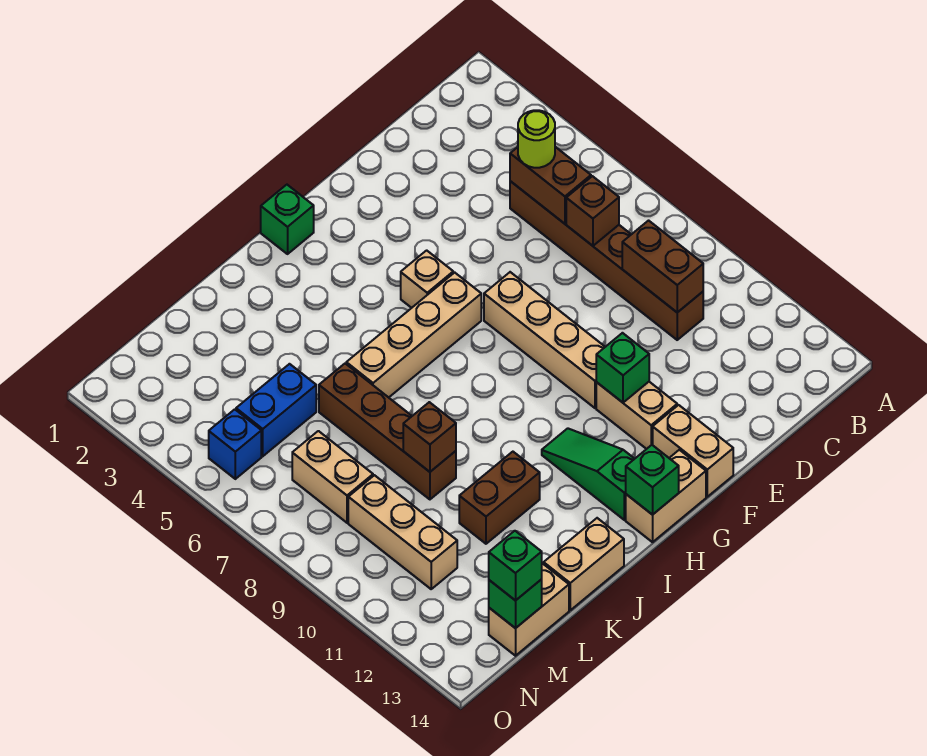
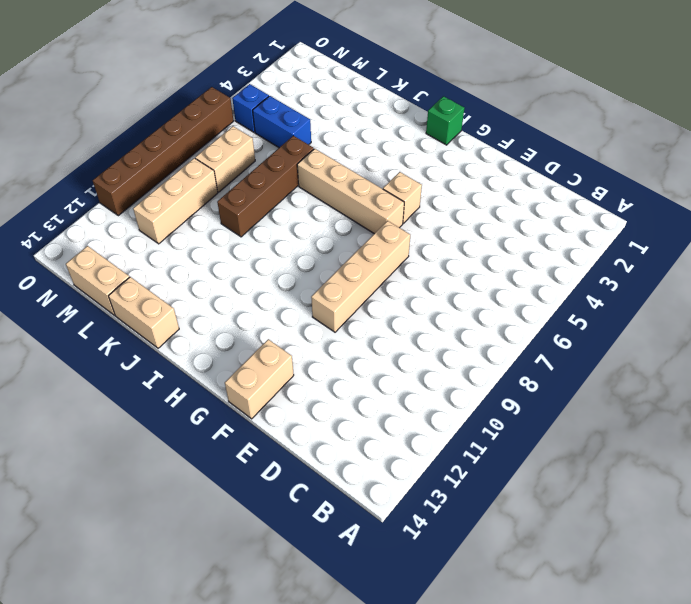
brown 1x6 brick [93,87,234,216] -> brown 1x6 brick moved to [510,181,703,340]
none -> tan 1x2 brick [596,382,677,449]
none -> tan 1x2 brick [626,450,706,542]
none -> green 1x3 slope [542,428,634,520]

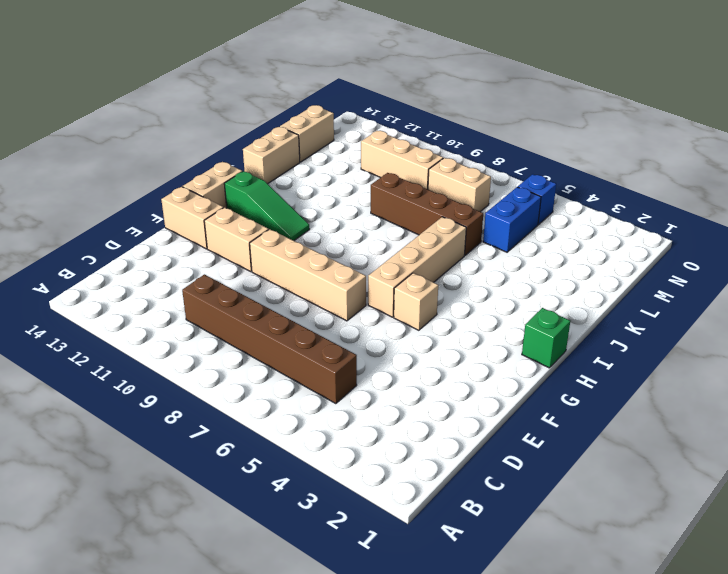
none -> brown 1x2 brick [459,452,540,544]
none -> brown 1x2 brick [510,147,591,224]
none -> brown 1x1 brick [566,176,619,246]

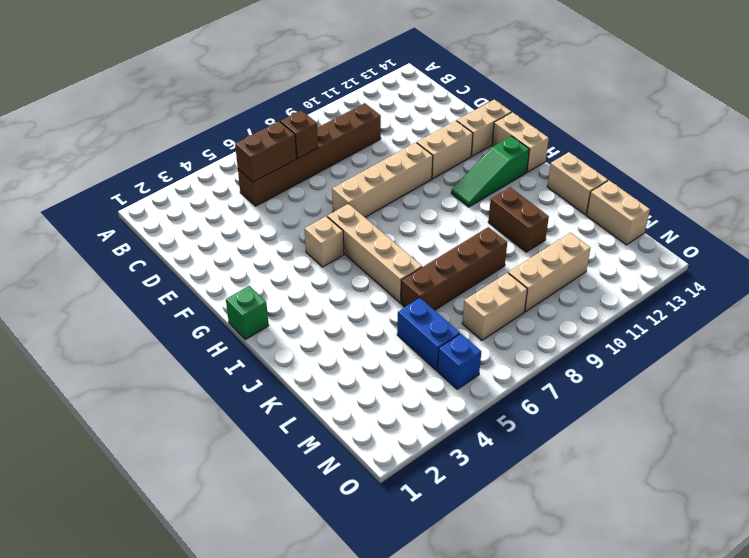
none -> brown 1x2 brick [622,221,703,312]
none -> green 1x1 brick [596,333,649,403]
none -> green 1x1 brick [626,445,679,515]

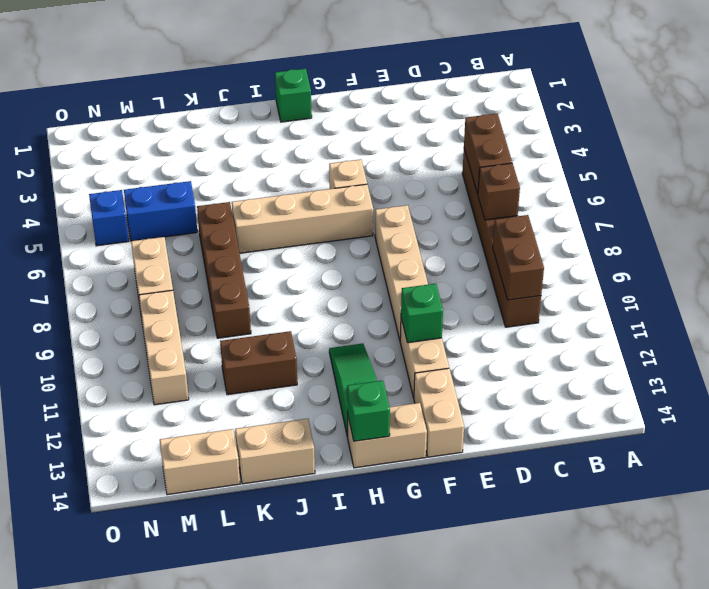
none -> brown 1x1 brick [403,402,456,472]
none -> green 1x1 brick [489,580,542,628]
none -> lime 1x1 round brick [518,110,555,168]

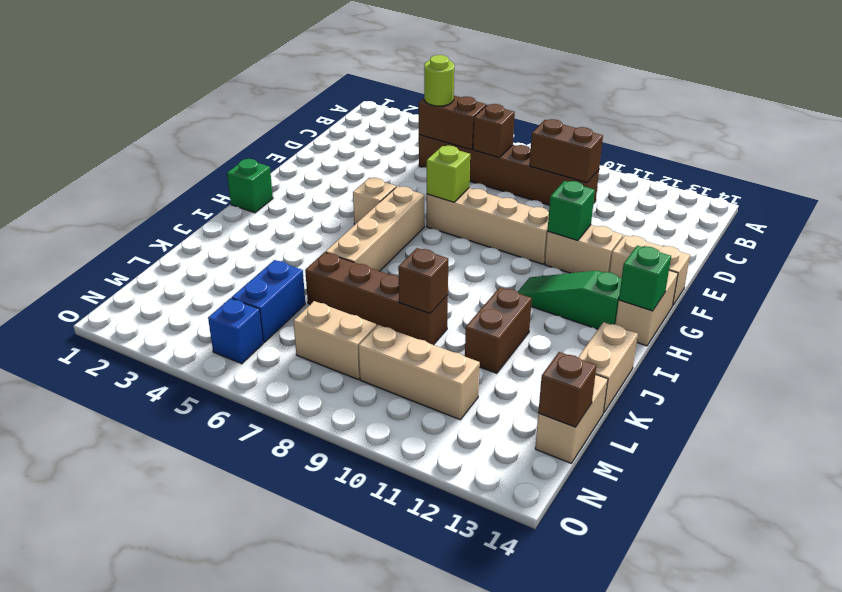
lime 1x1 brick [427,146,470,202] -> none
brown 1x1 brick [538,352,596,427] -> green 1x1 brick [489,580,542,628]
none -> green 1x1 brick [489,531,542,601]

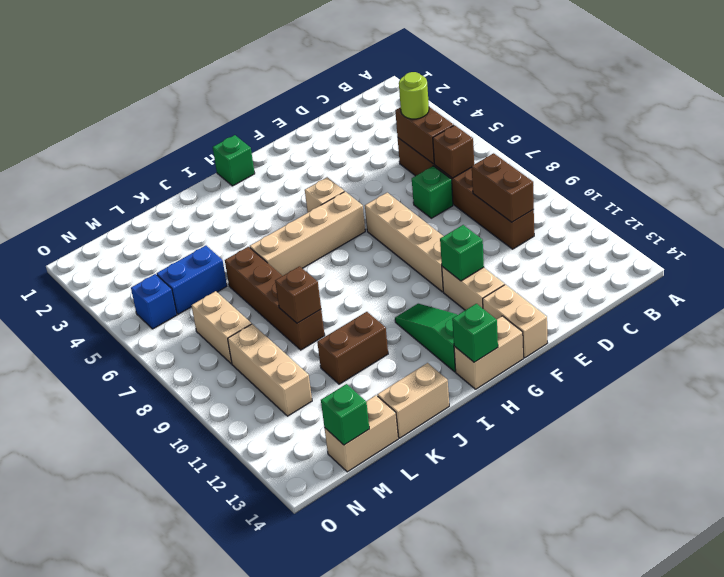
green 1x1 brick [412,166,453,218] -> green 1x1 brick moved to [489,531,542,601]

